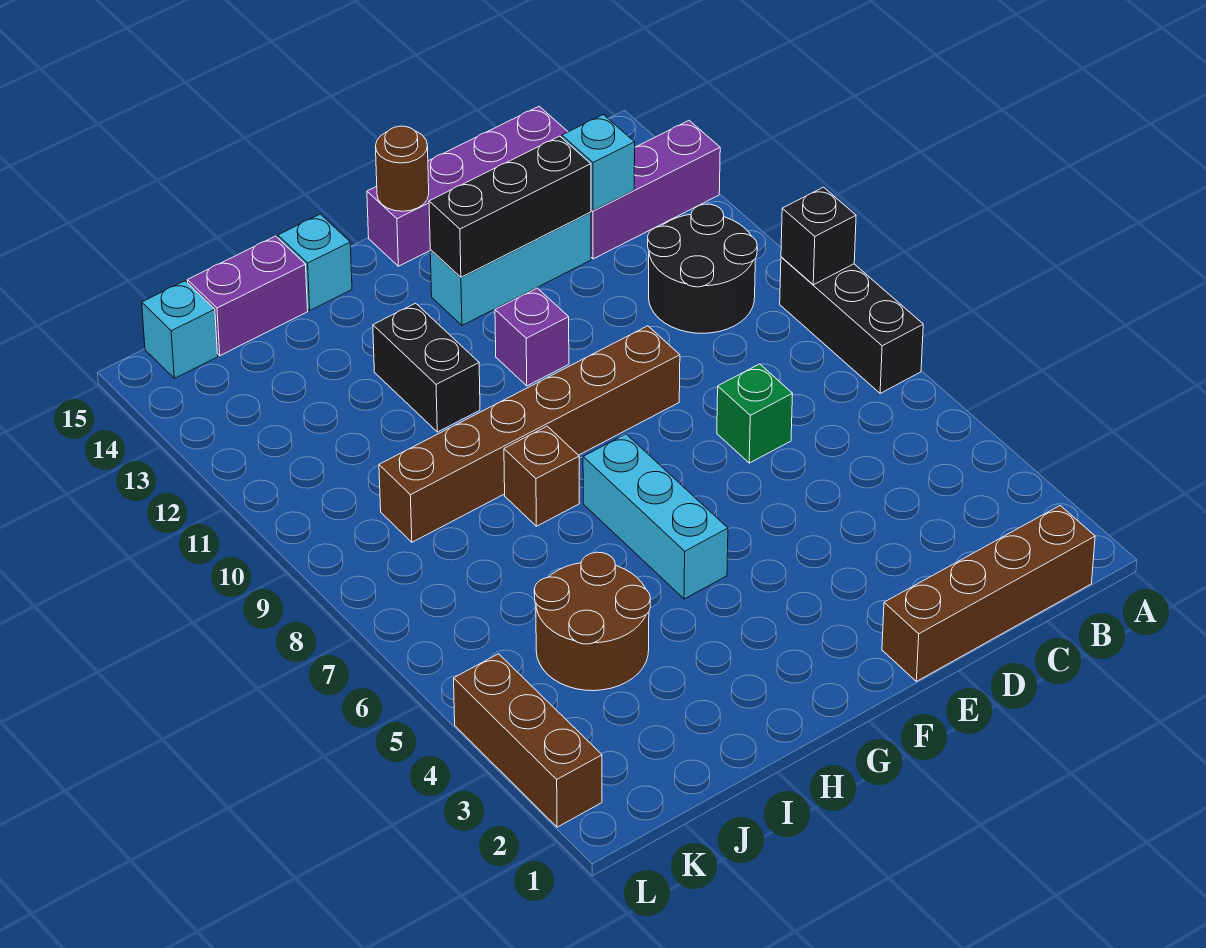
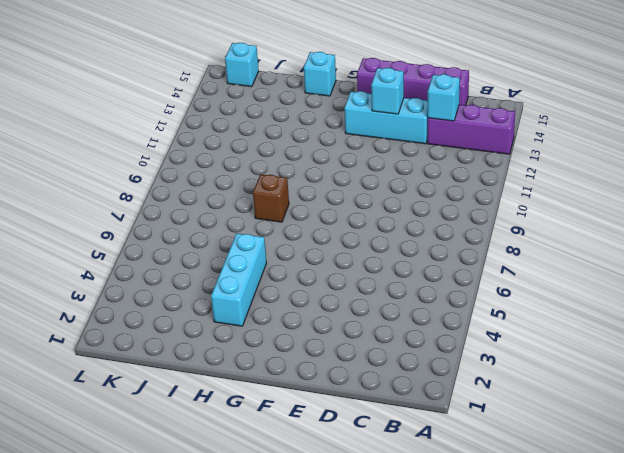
cyan 1x1 brick [371,68,404,114] -> black 1x3 brick [429,136,591,277]
cyan 1x3 brick [211,233,266,326] -> cyan 1x3 brick moved to [583,434,728,599]
none -> black 1x3 brick [780,257,923,393]
none -> brown 1x4 brick [882,506,1095,681]
none -> black 2x2 round brick [648,204,757,333]

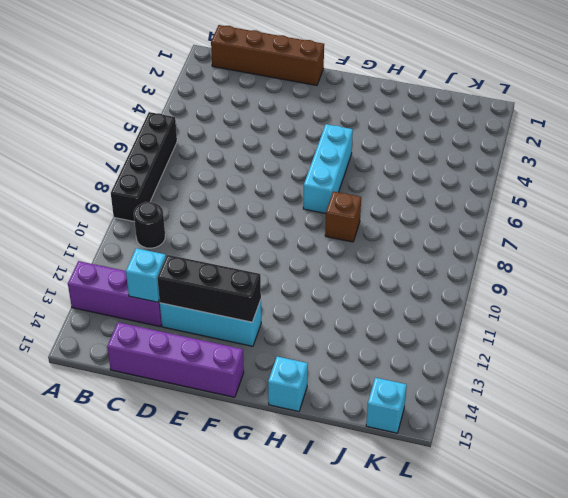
black 1x4 brick [111,112,177,222] -> black 1x3 brick [780,257,923,393]
black 1x1 round brick [134,202,165,248] -> black 2x2 round brick [648,204,757,333]
none -> green 1x1 brick [717,364,793,463]
none -> brown 1x6 brick [379,326,680,542]
none -> purple 1x1 brick [495,288,569,386]

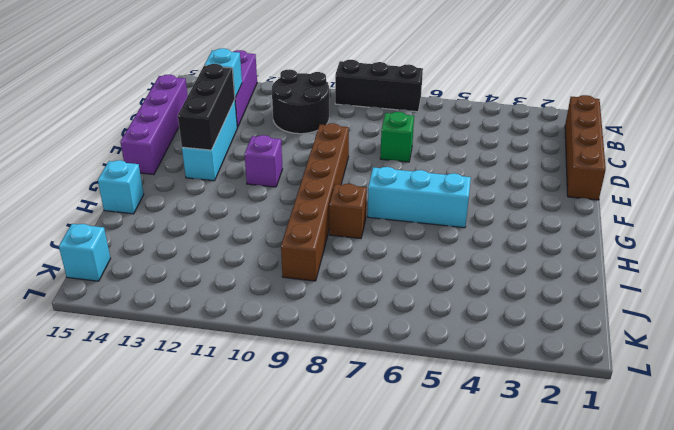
none -> black 1x2 brick [373,303,480,432]
none -> brown 2x2 round brick [534,552,650,691]
none -> purple 1x2 brick [187,236,308,356]

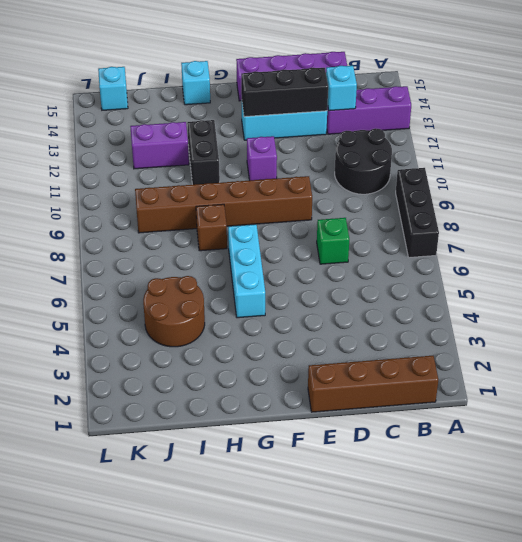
purple 1x2 brick [130,122,189,169] -> purple 1x2 brick moved to [187,236,308,356]
none -> brown 1x3 brick [454,654,602,827]
none -> black 1x1 brick [781,187,856,285]
none -> brown 1x1 round brick [376,126,429,211]

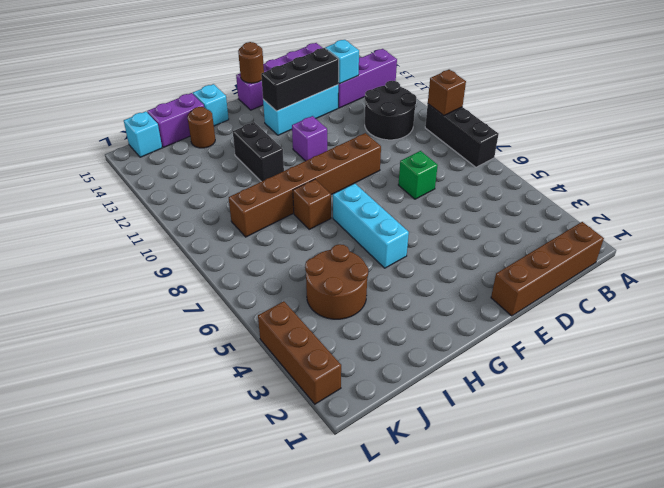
brown 1x1 brick [428,70,466,116] -> black 1x1 brick [781,187,856,285]
brown 1x1 round brick [187,107,215,148] -> none

